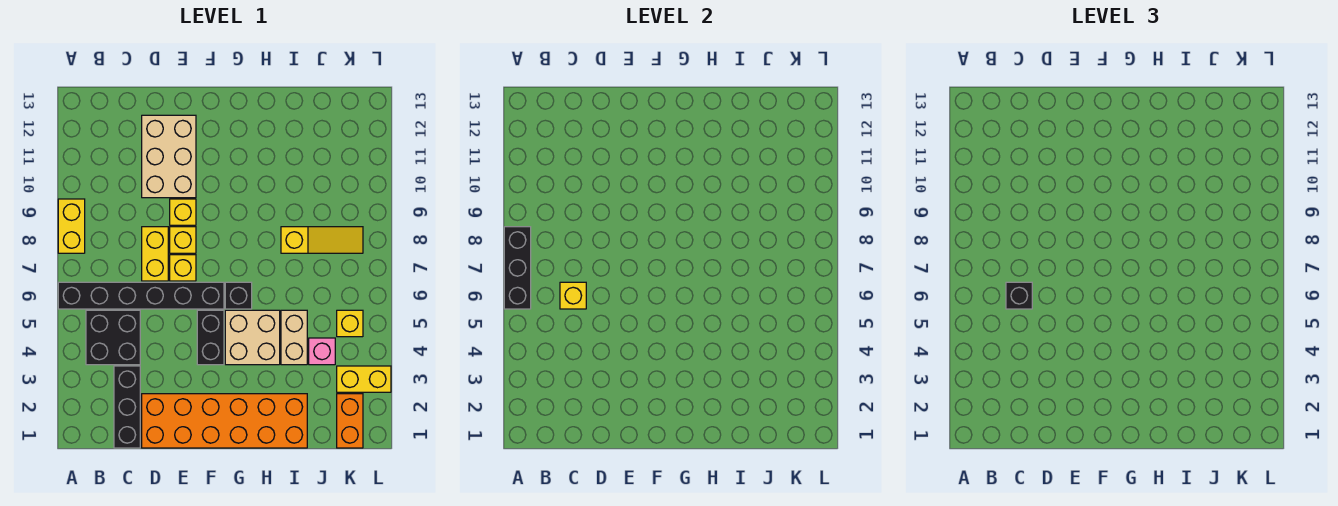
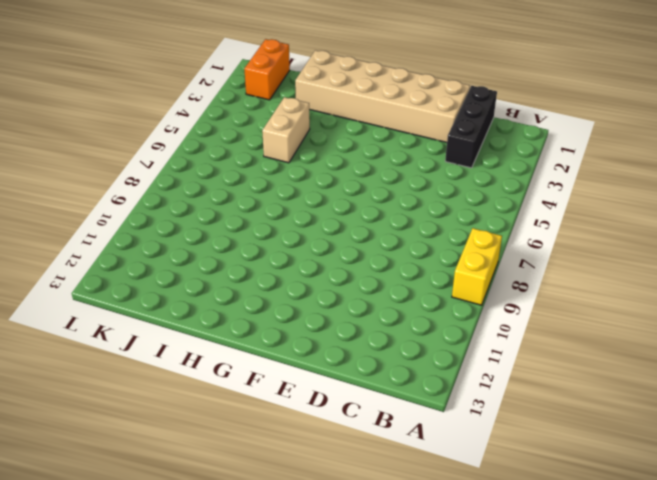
tan 2x6 brick [295,50,470,142] -> orange 2x6 brick [142,394,307,448]
none -> black 1x6 brick [58,282,224,309]
none -> black 2x2 brick [86,310,140,365]
none -> yellow 1x2 brick [142,227,168,281]

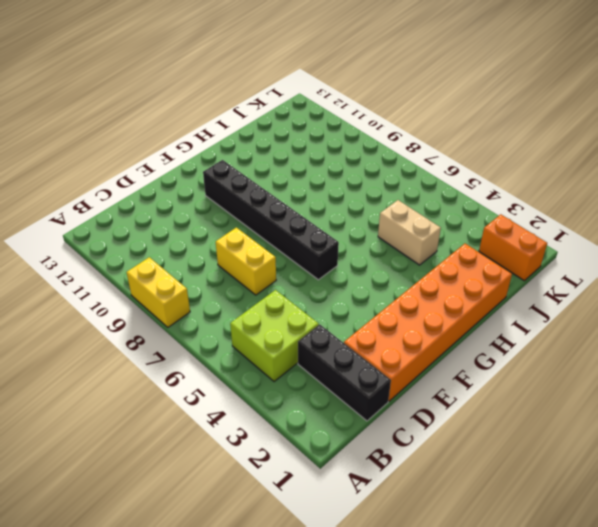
lime 2x2 brick [230,290,319,382] -> black 2x2 brick [86,310,140,365]
black 1x6 brick [203,160,339,280] -> black 1x6 brick turned to [58,282,224,309]
none -> tan 2x3 brick [142,115,196,198]
none -> yellow 1x1 brick [170,255,196,281]
none -> yellow 1x1 brick [170,227,196,253]

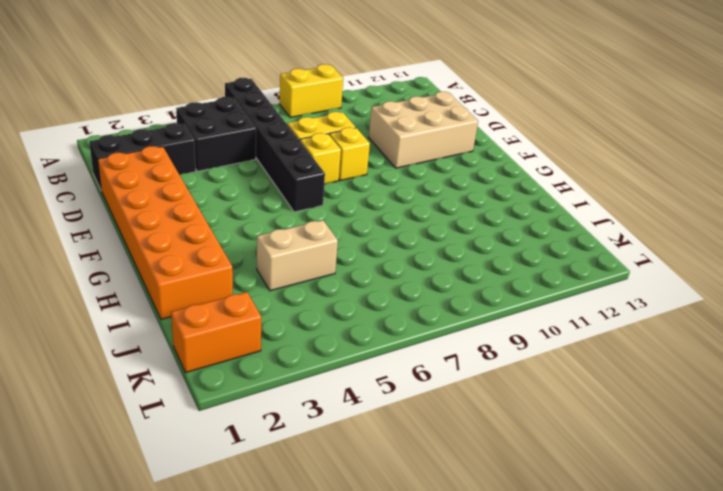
none -> yellow 1x1 brick [170,199,196,225]
none -> black 1x2 brick [197,310,224,365]
none -> tan 2x2 brick [225,310,280,365]

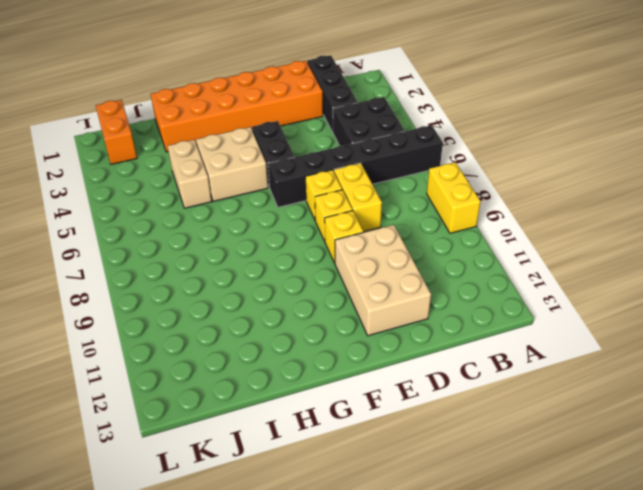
none -> black 1x1 brick [225,282,252,309]
none -> yellow 1x3 slope [281,227,363,253]
none -> pink 1x1 brick [309,338,335,365]

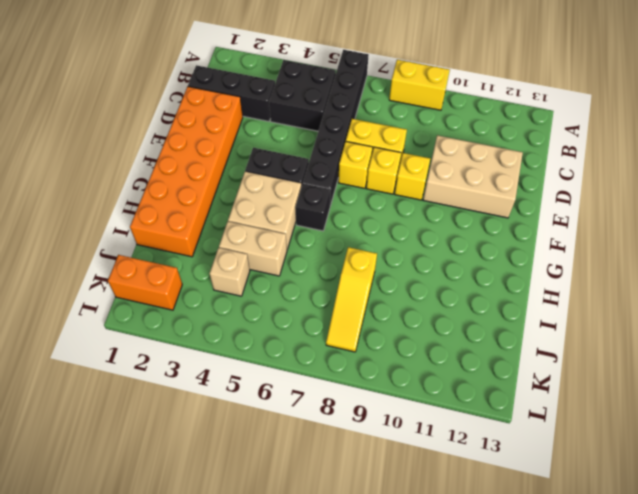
tan 1x1 brick [210,248,250,296] -> pink 1x1 brick [309,338,335,365]
none -> yellow 1x2 brick [337,366,391,392]
none -> yellow 1x1 brick [337,310,363,337]
none -> black 1x3 brick [504,227,531,309]

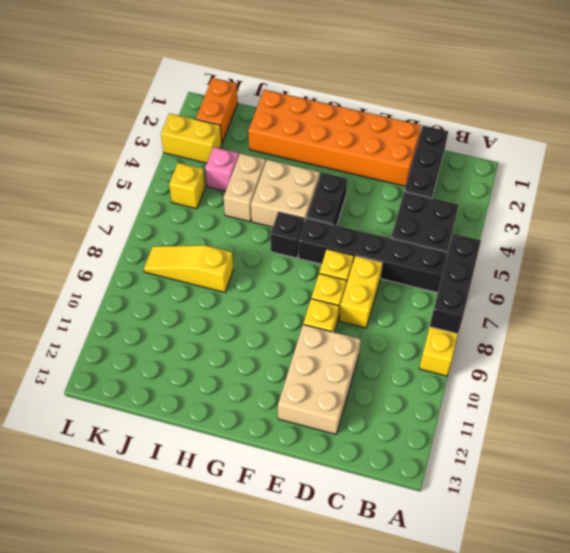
none -> yellow 1x1 brick [560,282,586,309]
none -> black 1x1 brick [1006,282,1032,309]

